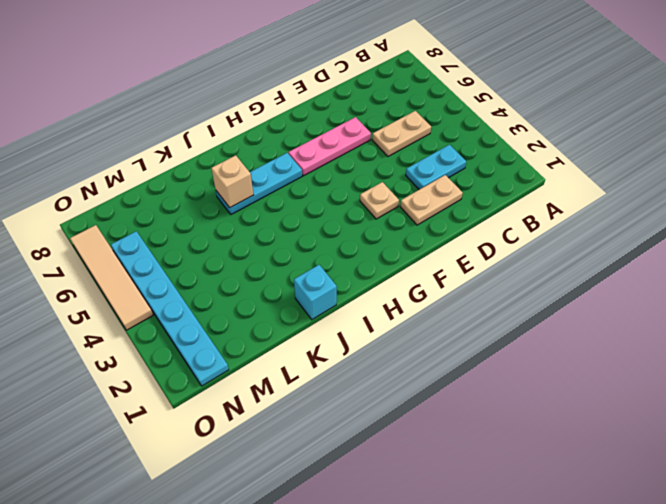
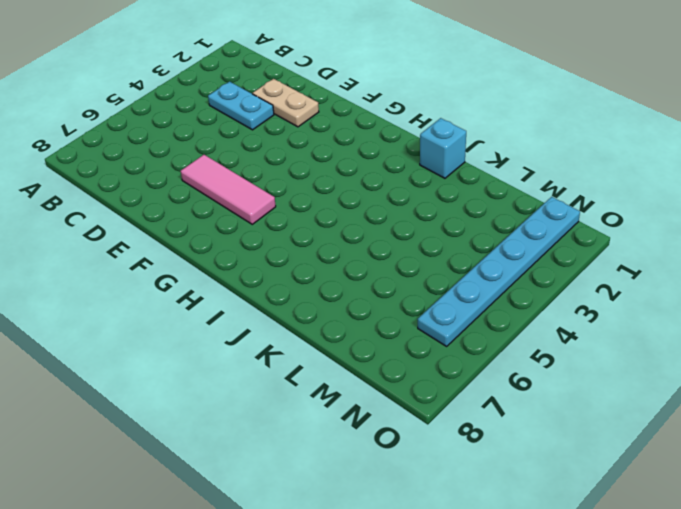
pink 1x3 tile [181,155,276,224] -> pink 1x3 plate [288,117,371,176]
none -> tan 1x2 plate [372,111,431,156]
none -> tan 1x1 plate [360,182,399,219]

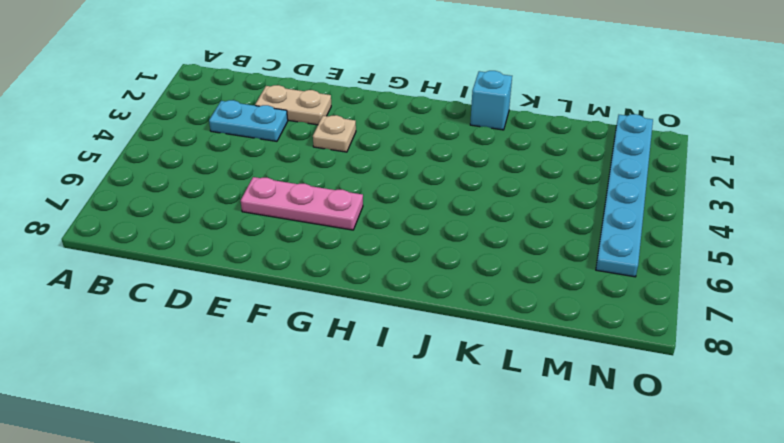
none -> tan 1x2 plate [372,111,431,156]
none -> cyan 1x3 plate [216,153,302,214]

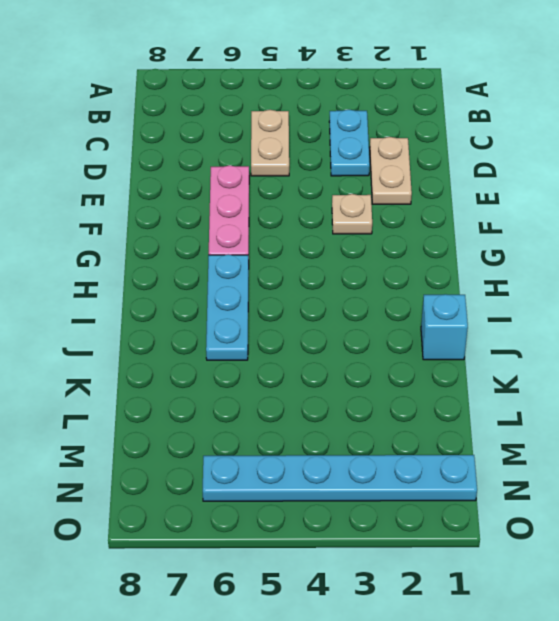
none -> tan 1x4 tile [70,225,153,330]
none -> tan 1x1 brick [211,155,253,208]

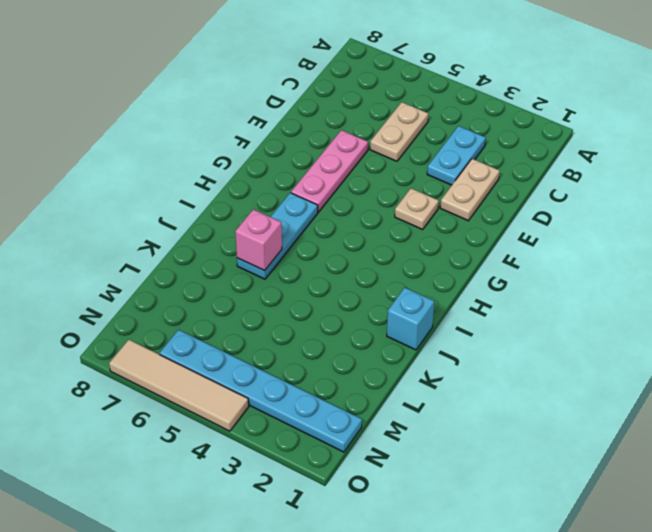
pink 1x1 brick [235,209,282,271] -> tan 1x1 brick [211,155,253,208]

